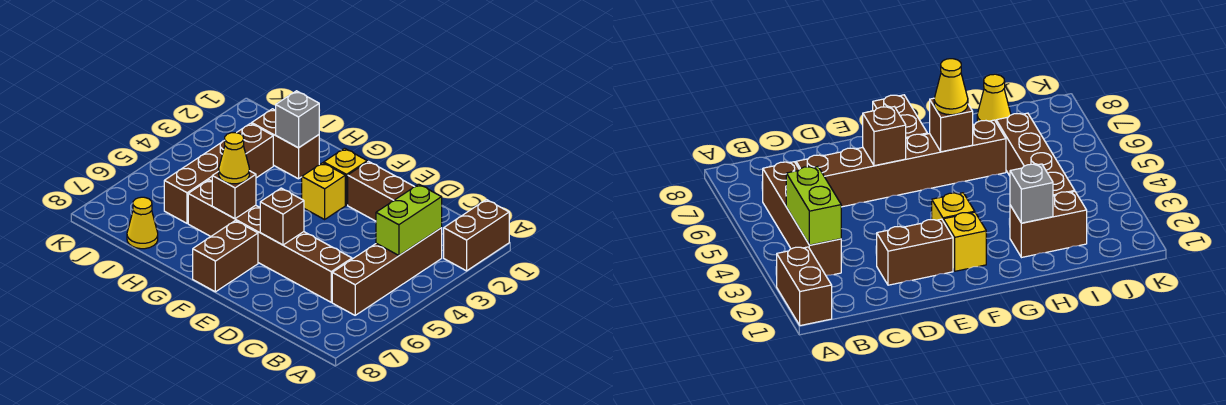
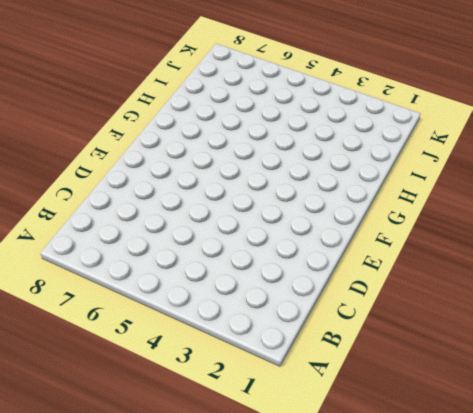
none -> brown 1x2 brick [444,200,509,271]
none -> brown 1x4 brick [332,228,442,315]
none -> brown 1x6 brick [188,180,352,302]

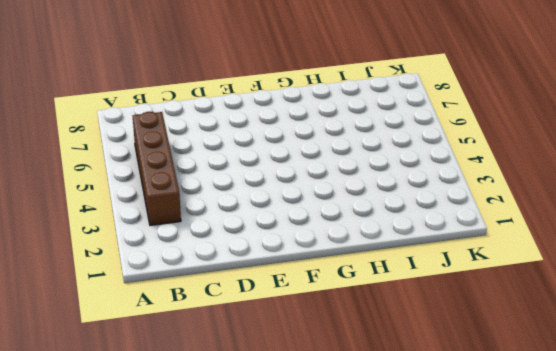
none -> brown 1x2 brick [444,200,509,271]
none -> brown 1x6 brick [188,180,352,302]
none -> brown 1x2 brick [348,162,414,221]

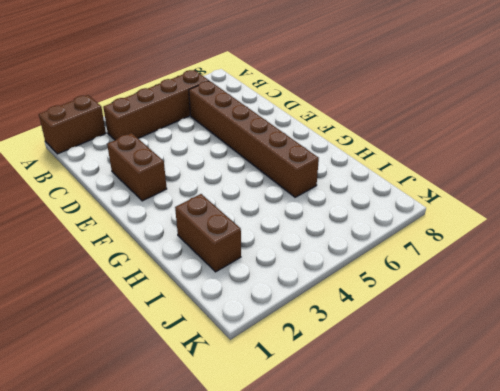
none -> yellow 1x1 brick [324,148,367,205]
none -> yellow 1x1 brick [302,163,345,219]
none -> brown 1x2 brick [193,221,258,292]

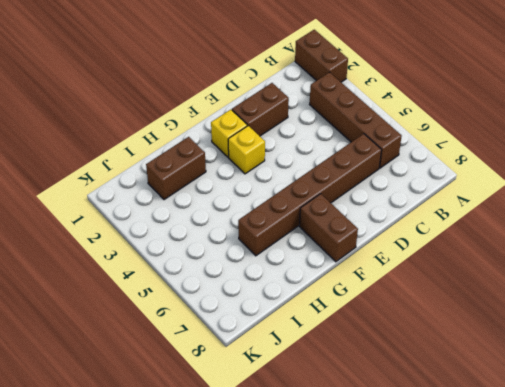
none -> brown 1x4 brick [164,123,273,223]
none -> yellow 1x1 cone [127,197,158,249]
none -> lime 1x2 brick [376,184,442,255]

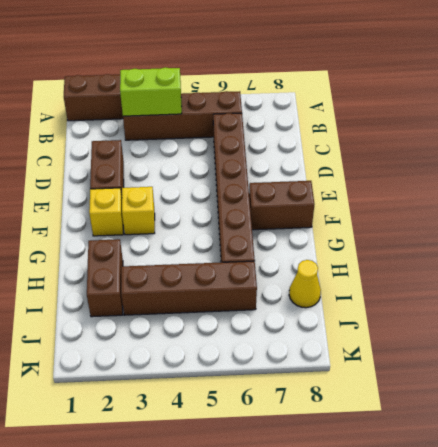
none -> brown 1x1 brick [260,188,304,245]
none -> brown 1x1 brick [212,171,256,219]
none -> grey 1x1 brick [275,91,319,148]

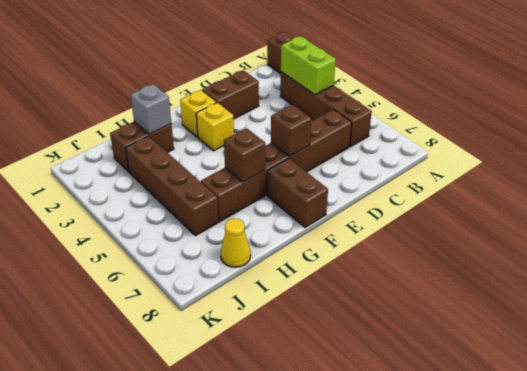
none -> yellow 1x1 cone [219,133,249,184]

